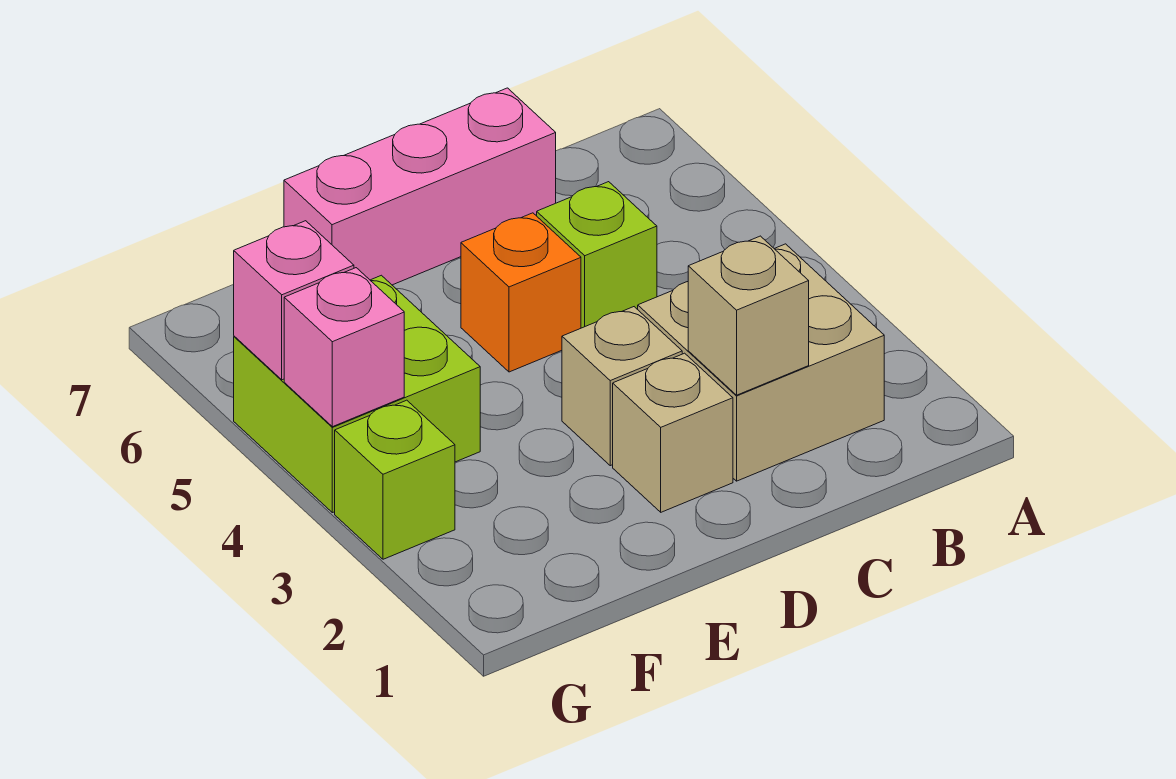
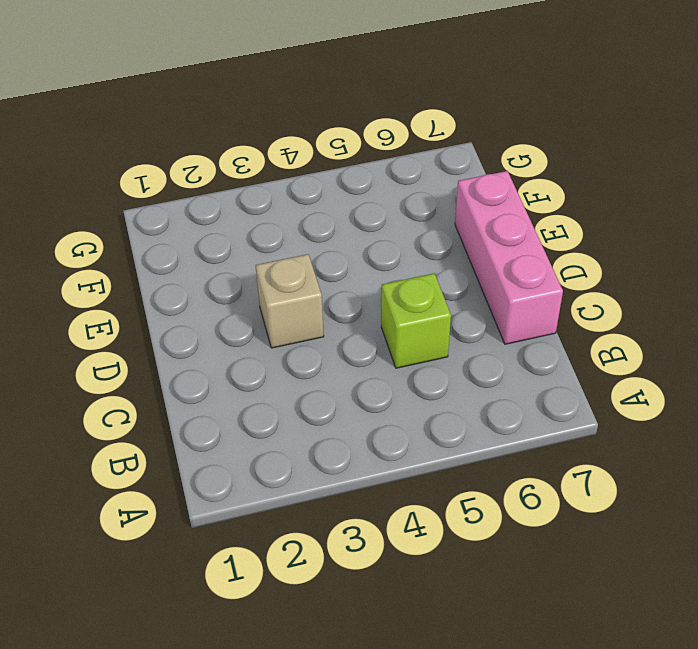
none -> tan 2x2 brick [638,244,884,481]
none -> tan 1x1 brick [613,353,733,512]

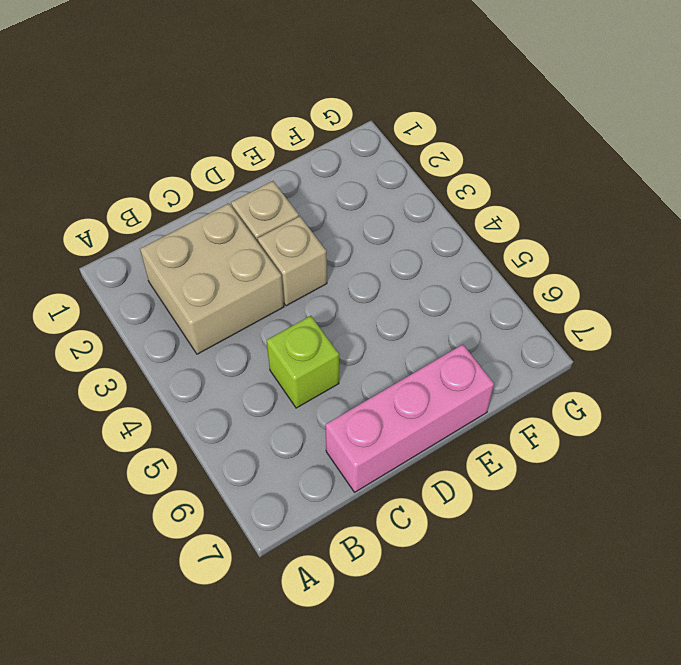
none -> orange 1x1 brick [461,213,581,372]
none -> lime 2x2 brick [234,275,480,513]

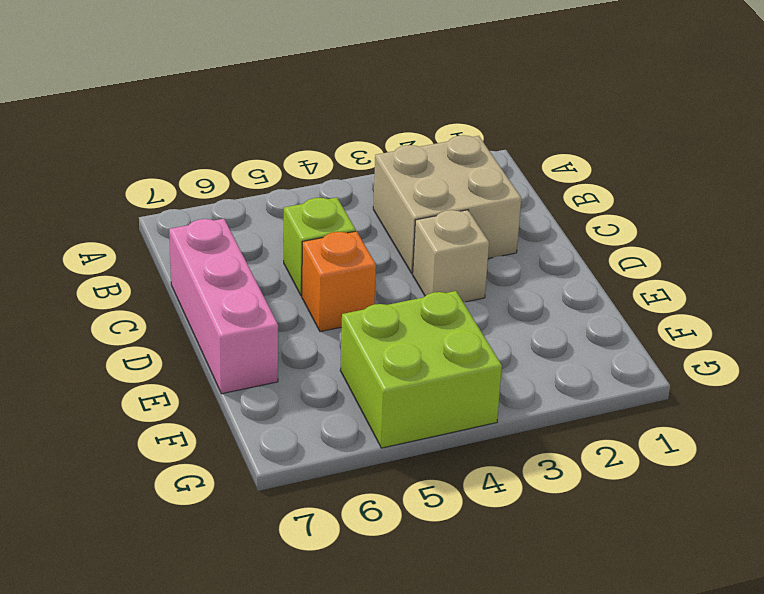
none -> tan 1x1 brick [613,353,733,512]
none -> lime 1x1 brick [335,400,455,559]

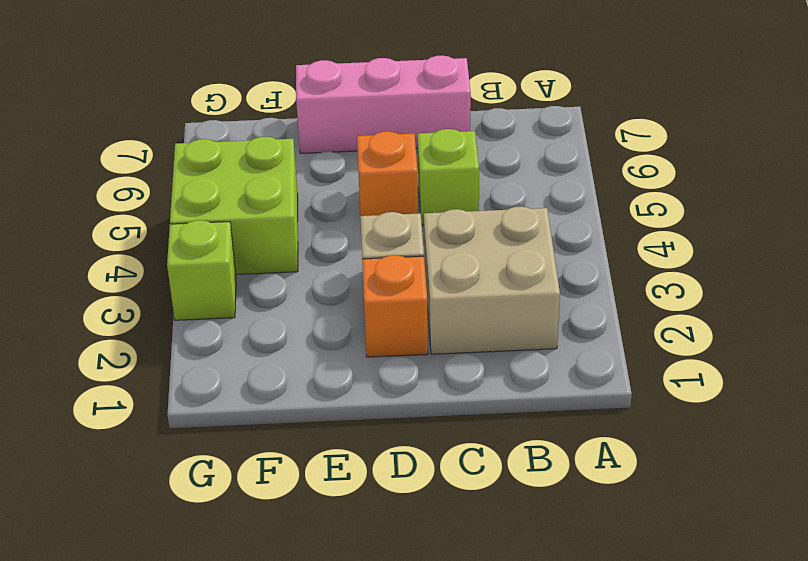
orange 1x1 brick [362,255,428,357] -> tan 1x1 brick [613,353,733,512]
none -> tan 1x1 brick [688,236,809,395]
none -> pink 1x1 brick [284,268,404,427]

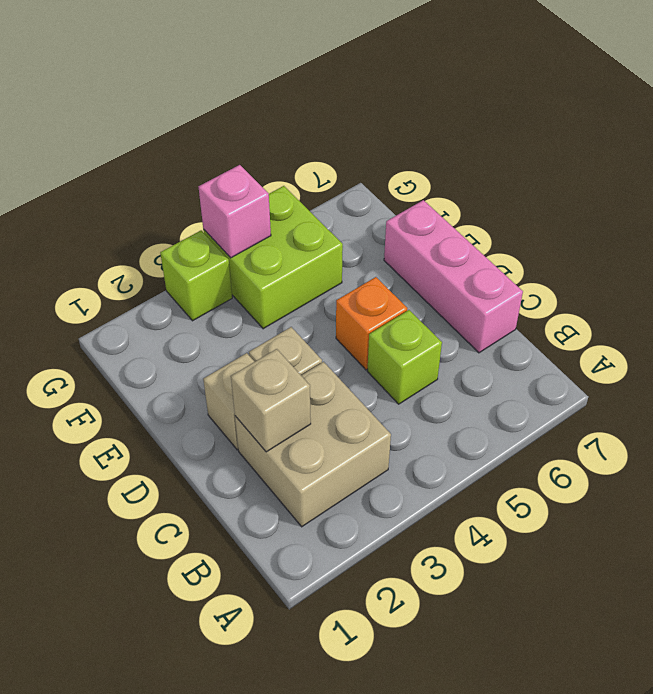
none -> pink 1x1 brick [234,221,354,380]

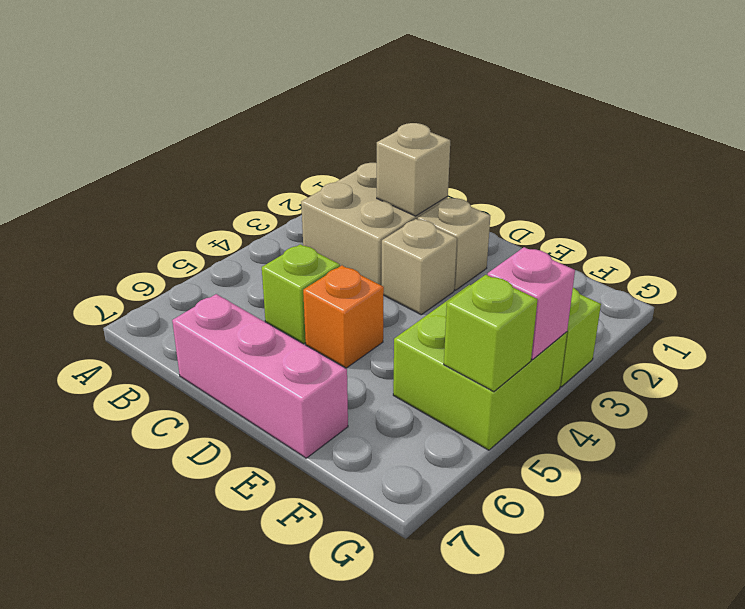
lime 1x1 brick [444,275,538,392] -> pink 1x1 brick [234,221,354,380]

